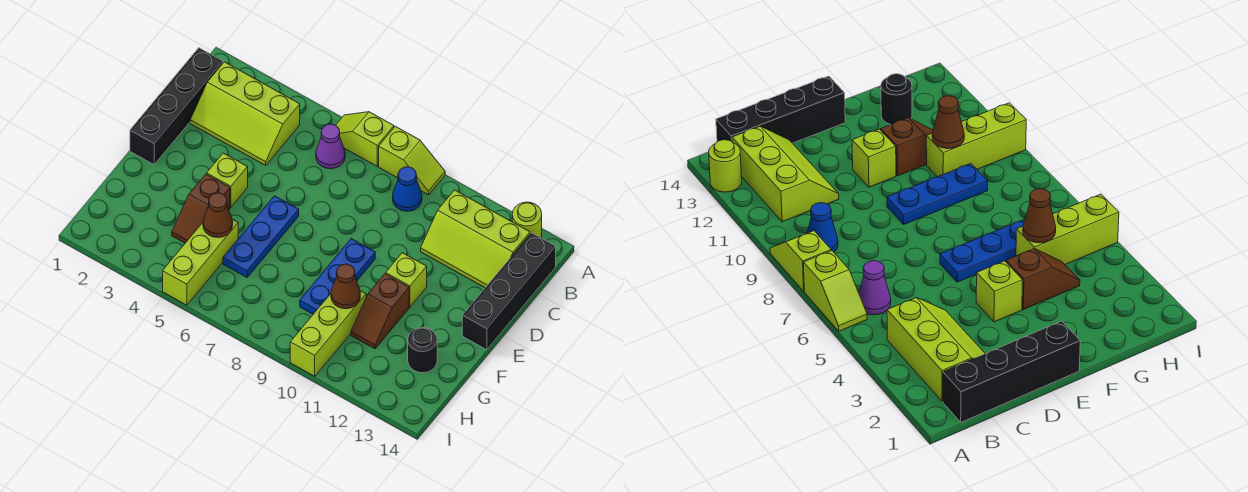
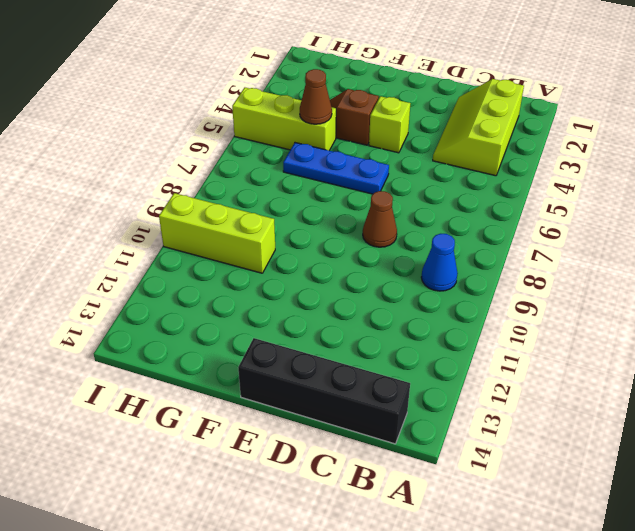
brown 1x1 cone [363,191,397,247] -> brown 1x1 cone moved to [331,264,360,309]
none -> lime 1x2 slope [336,112,394,166]
none -> lime 1x2 slope [379,126,445,195]
none -> lime 1x1 round brick [512,202,542,238]

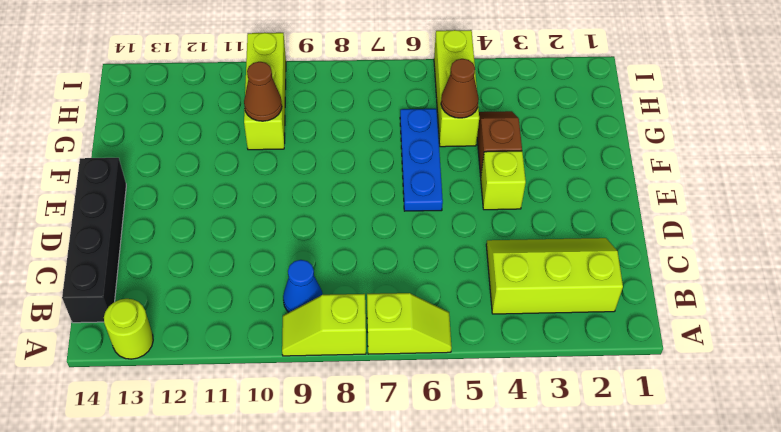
none -> black 1x4 brick [130,48,223,164]
none -> purple 1x1 cone [316,124,345,169]
none -> lime 2x3 slope [421,190,530,288]

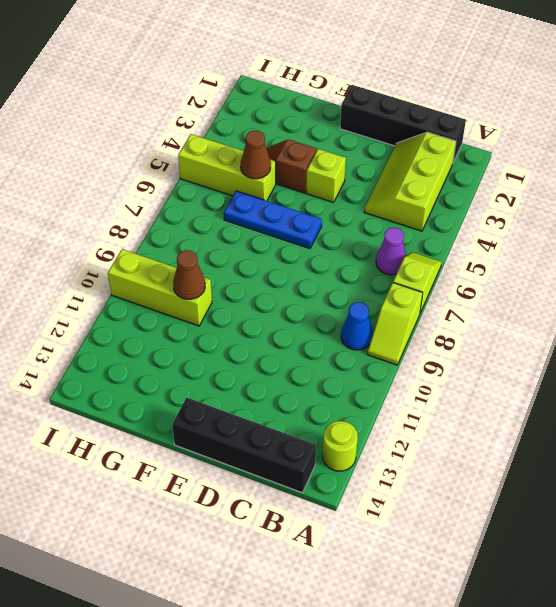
none -> lime 2x3 slope [421,190,530,288]
none -> blue 1x3 plate [300,239,375,314]
none -> lime 1x1 brick [386,253,427,307]

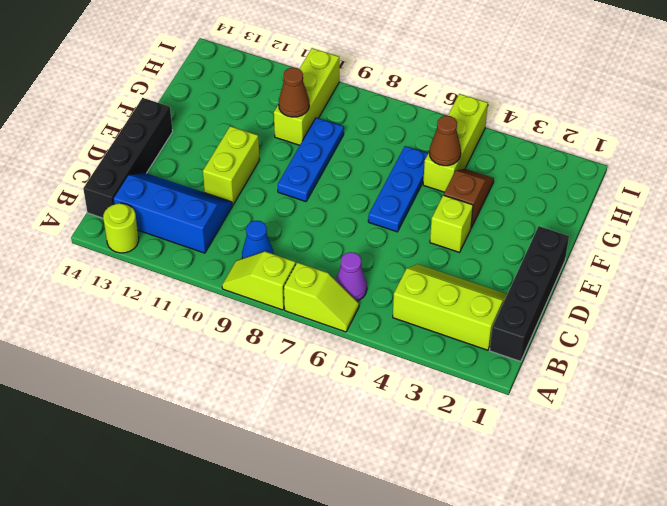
blue 2x3 slope [113,173,232,253] -> lime 2x3 slope [421,190,530,288]
lime 1x2 brick [203,126,259,205] -> lime 1x1 brick [386,253,427,307]
none -> brown 1x2 slope [351,274,409,349]
none -> black 1x1 round brick [408,328,437,373]

